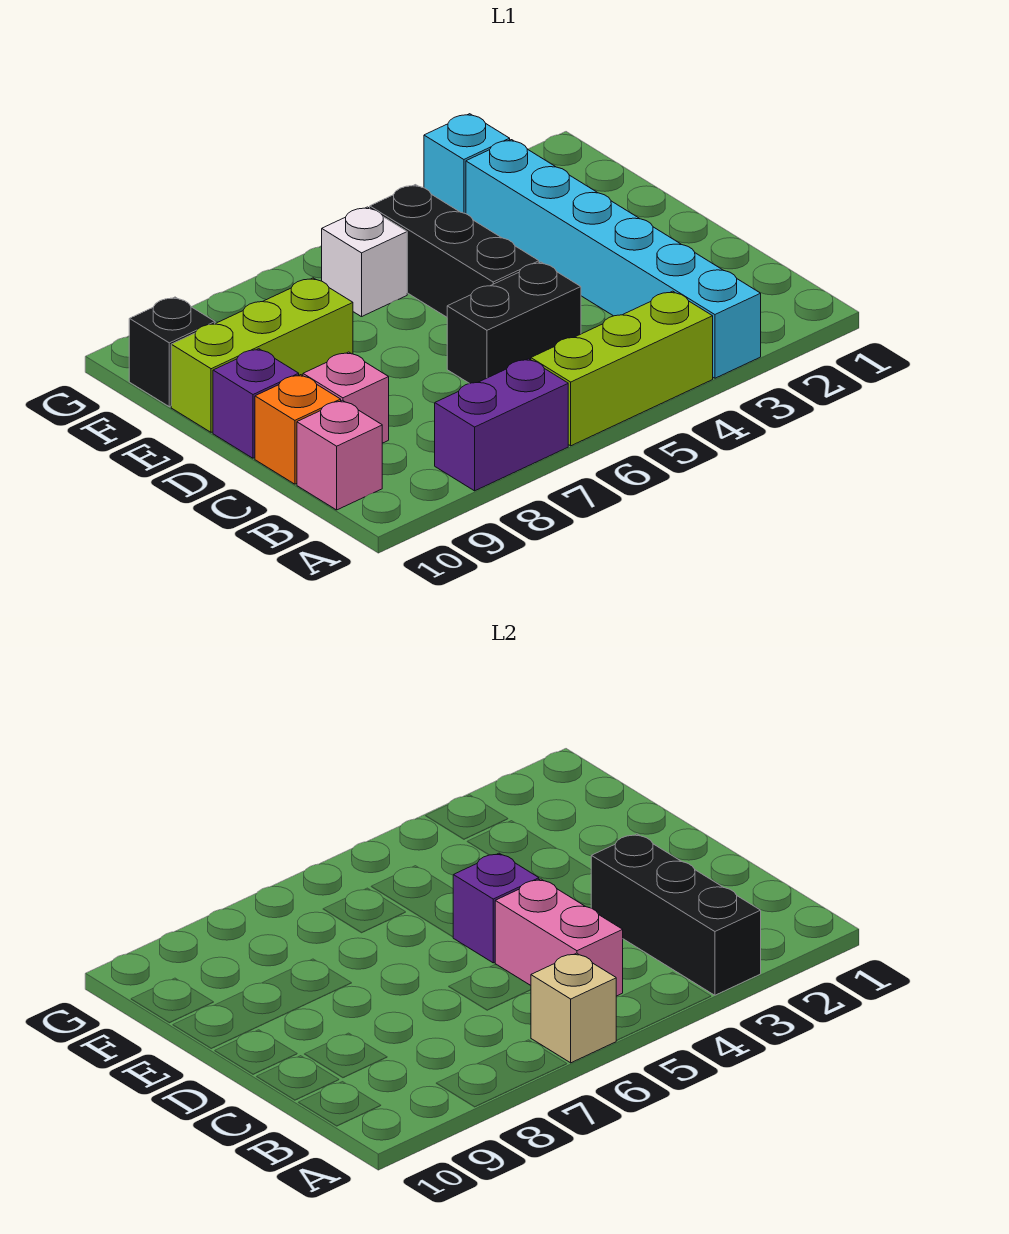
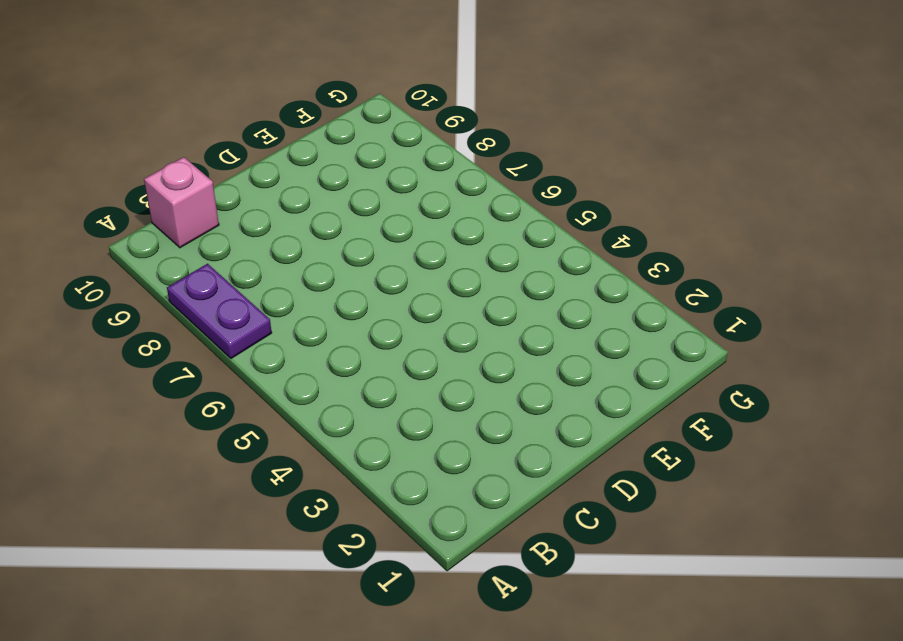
purple 1x2 plate [167,264,272,358] -> purple 1x2 brick [435,359,568,491]
none -> cyan 1x6 brick [466,140,761,378]
none -> lime 1x3 brick [531,291,713,446]
none -> black 1x2 brick [447,262,581,383]

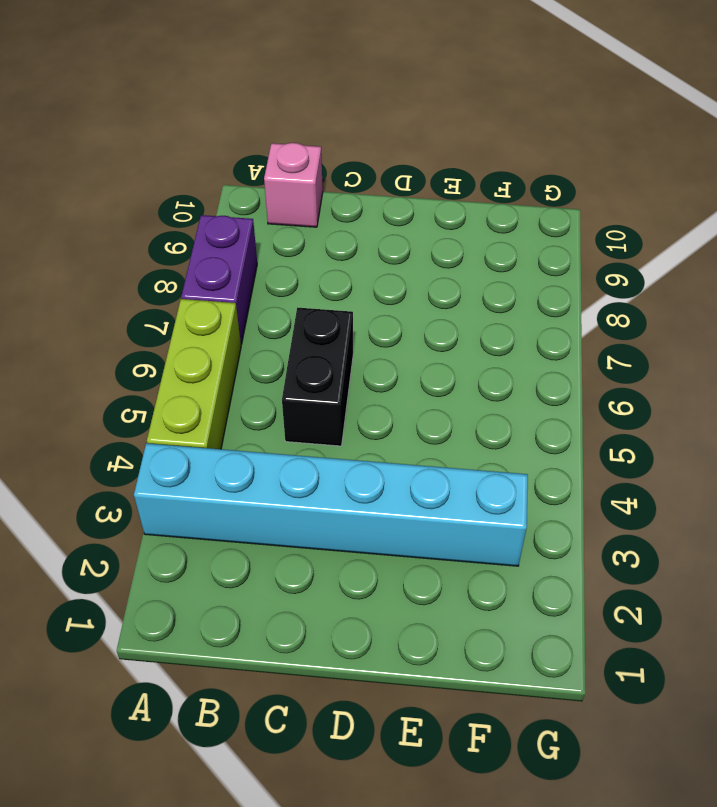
none -> pink 1x1 brick [303,352,389,443]
none -> orange 1x1 brick [255,375,341,484]
none -> black 1x3 brick [370,185,539,317]

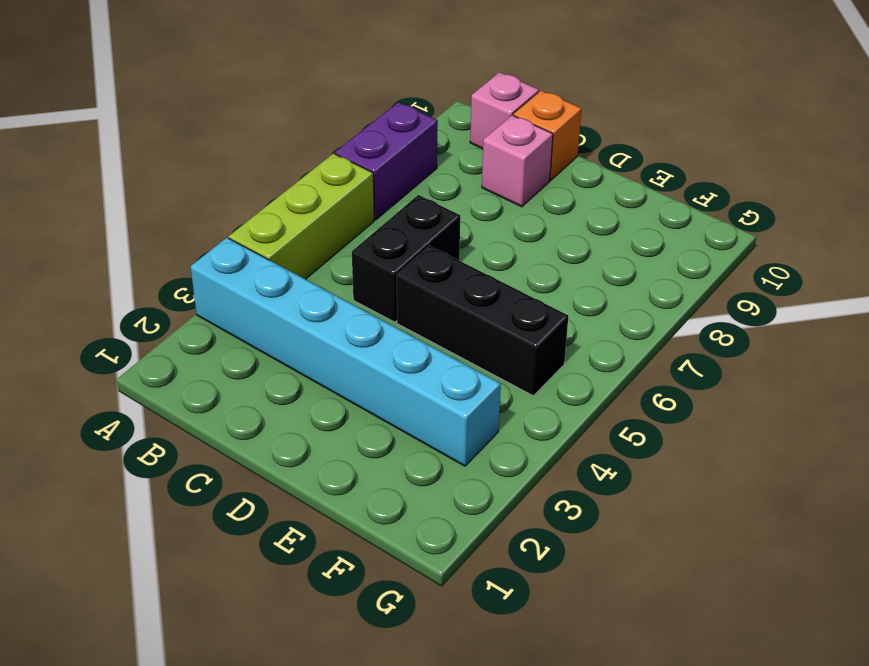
none -> purple 1x1 brick [213,349,299,458]
none -> lime 1x3 brick [171,278,353,432]
none -> white 1x1 brick [322,207,407,317]

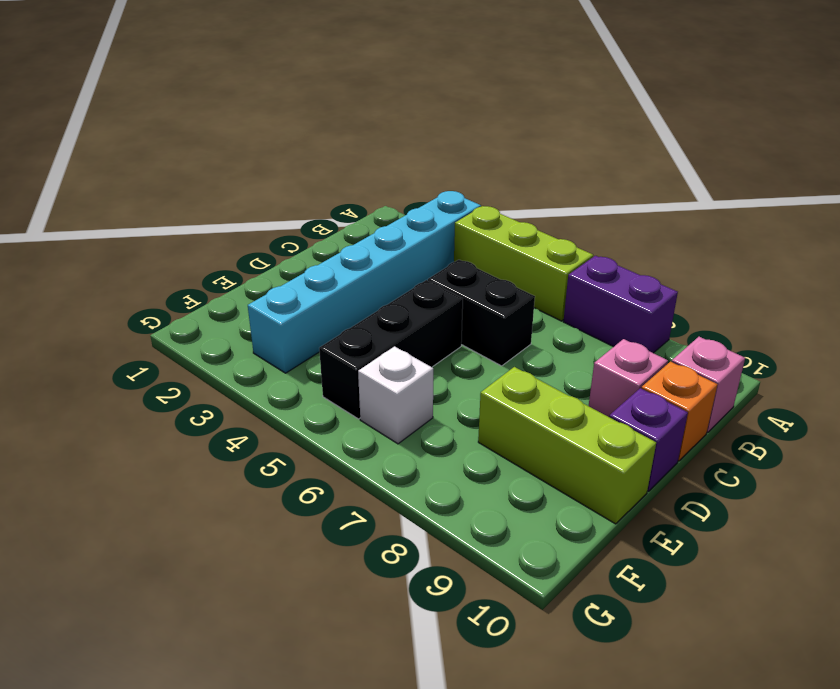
none -> black 1x1 brick [129,297,215,407]
none -> cyan 1x1 brick [424,114,510,214]
none -> black 1x3 brick [591,834,761,995]

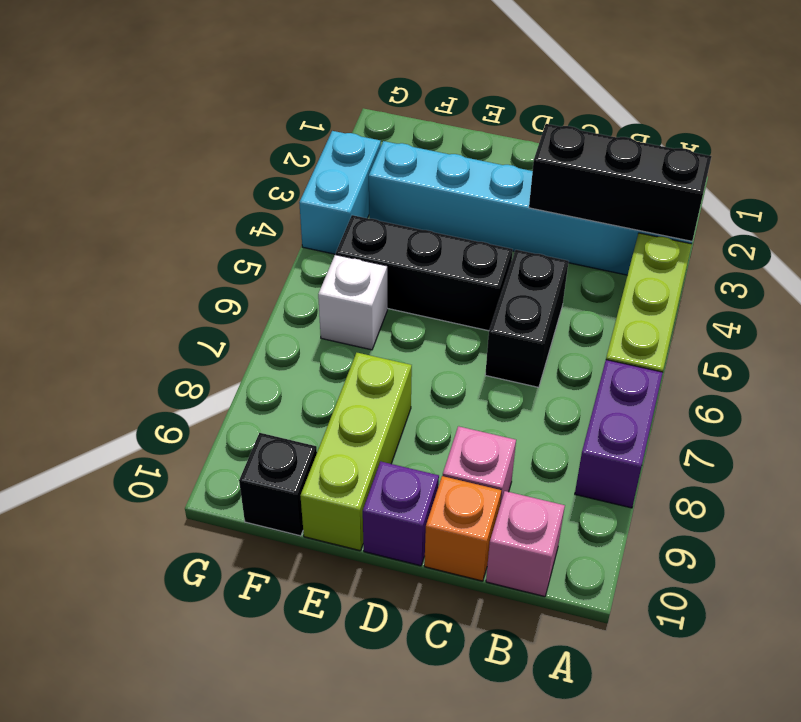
cyan 1x2 brick [299,131,381,254] -> cyan 1x1 brick [424,114,510,214]
none -> tan 1x1 brick [531,953,616,1063]
none -> pink 1x2 brick [495,879,623,996]
none -> purple 1x1 brick [453,853,539,963]

